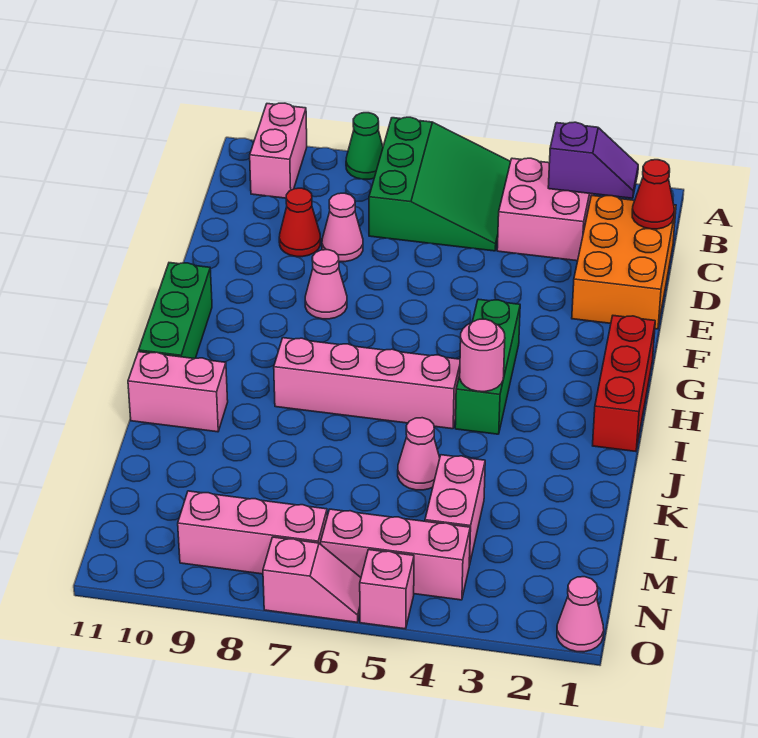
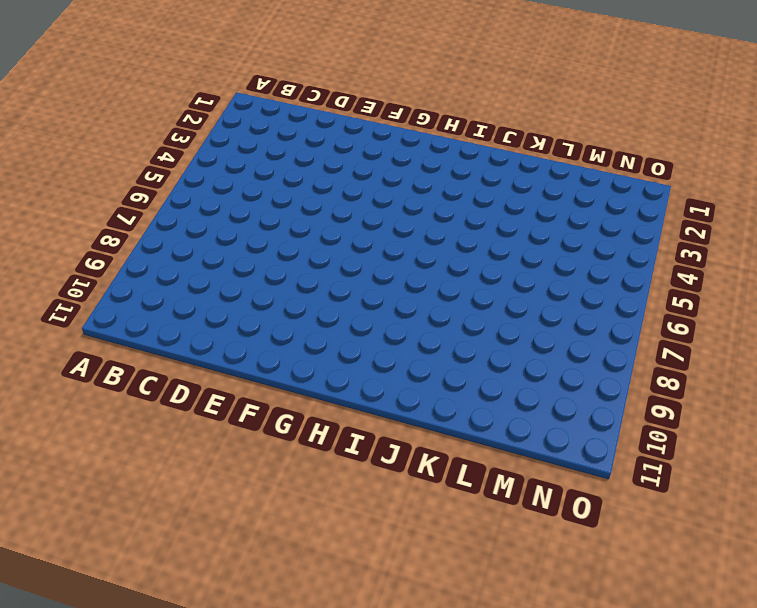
none -> green 3x3 slope [369,117,511,251]
none -> green 1x1 cone [346,113,383,179]
none -> pink 1x2 brick [250,103,307,198]

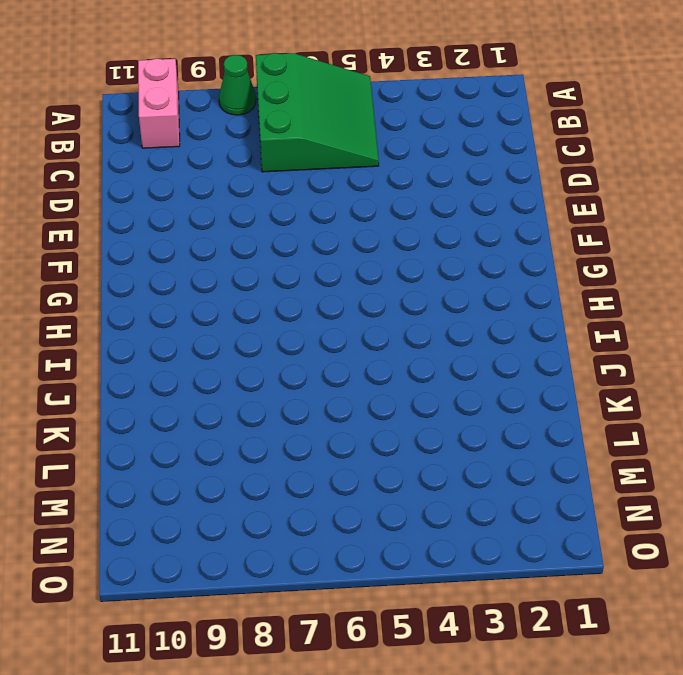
none -> pink 2x2 brick [497,158,593,261]
none -> orange 2x3 brick [572,196,676,329]
none -> pink 1x1 cone [322,193,363,262]

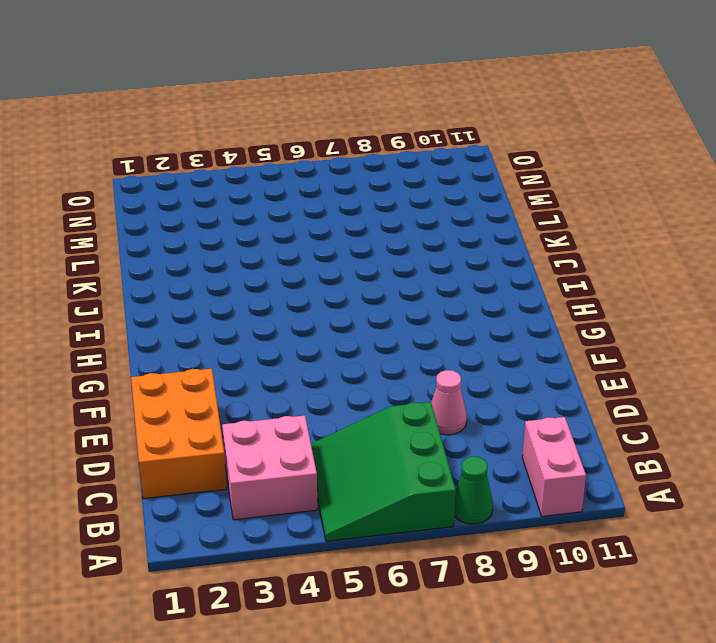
none -> red 1x1 cone [279,188,321,257]
none -> pink 1x1 cone [305,250,347,319]
none -> red 1x3 brick [593,316,655,452]

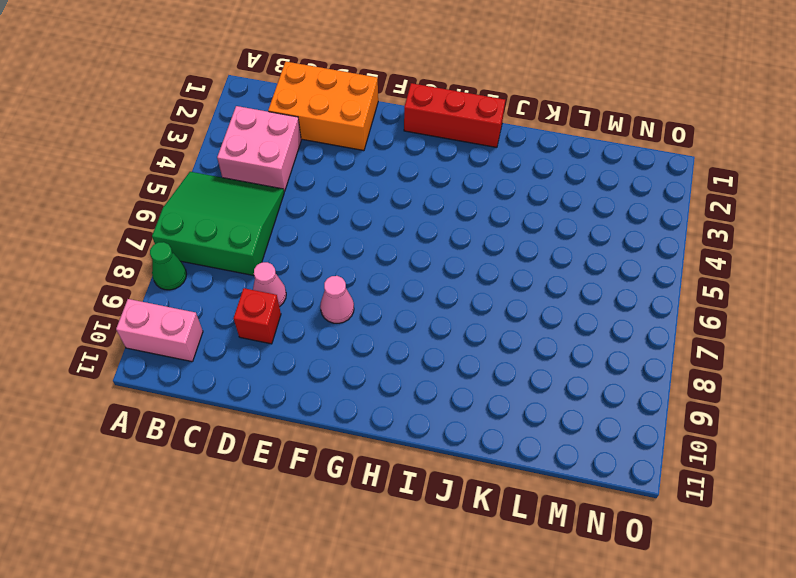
red 1x1 brick [234,288,281,344] -> red 1x1 cone [279,188,321,257]
none -> green 1x3 brick [455,299,520,434]
none -> green 1x3 brick [139,263,212,359]
none -> pink 1x4 brick [274,338,460,429]

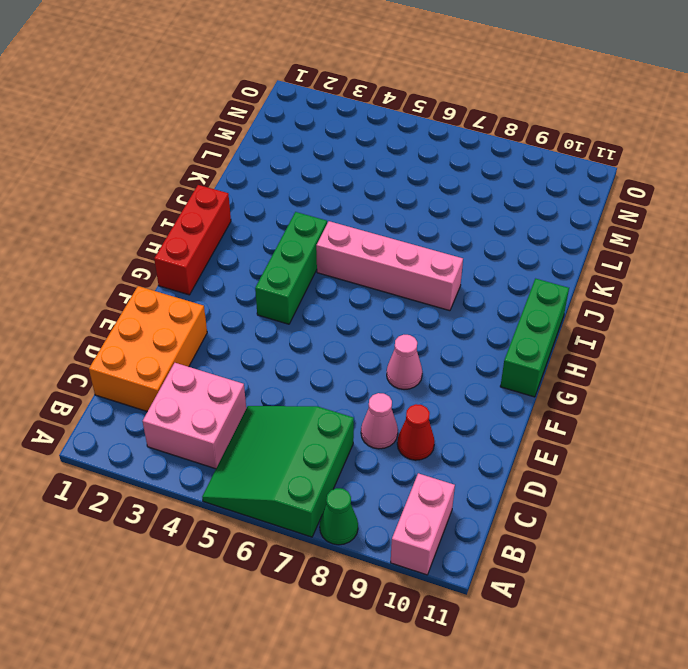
none -> pink 1x2 brick [128,352,228,432]
none -> pink 1x1 cone [398,418,440,490]
none -> pink 1x2 brick [425,455,485,565]

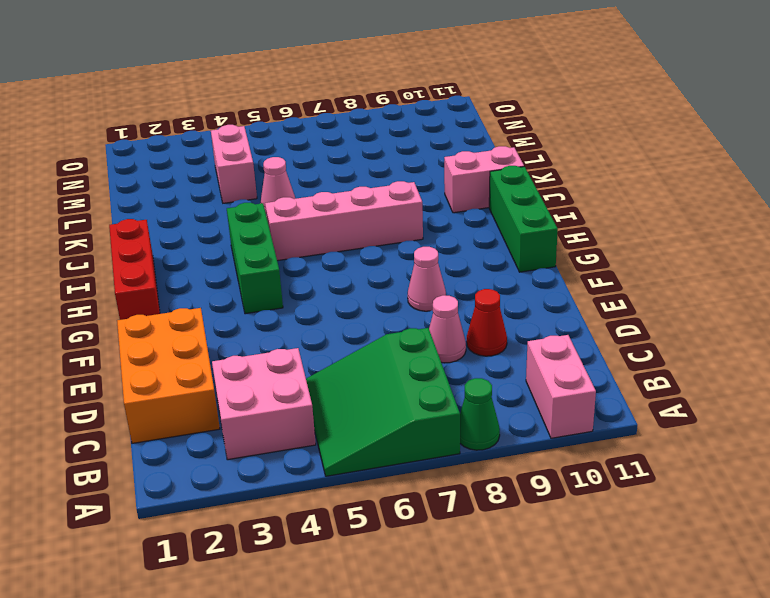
none -> pink 1x3 brick [321,509,470,600]
none -> pink 1x3 brick [178,491,327,574]
none -> pink 1x1 cone [557,577,604,652]

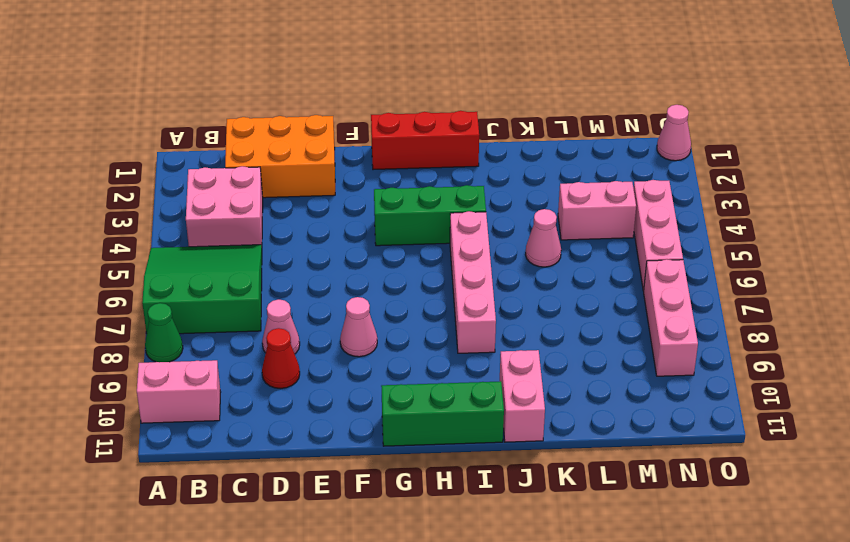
none -> pink 1x1 brick [360,550,414,629]
none -> pink 1x2 slope [263,537,361,622]
none -> purple 1x2 slope [548,122,638,198]

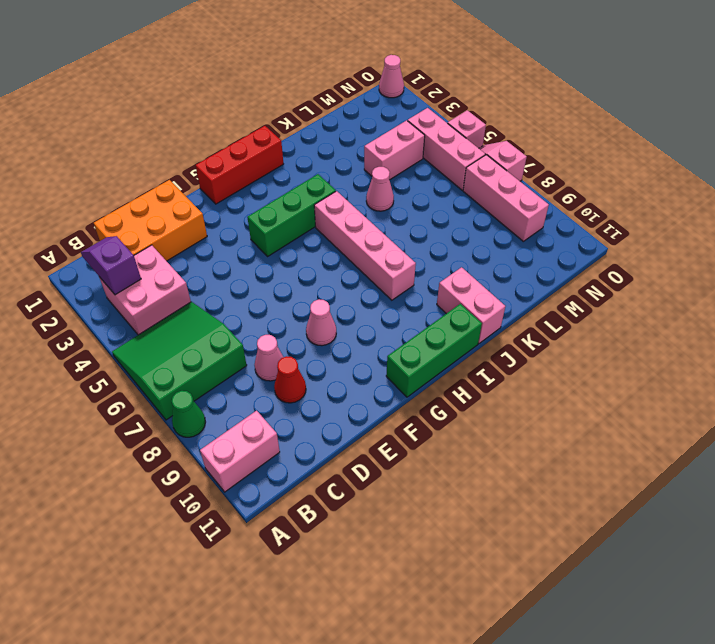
none -> red 1x1 cone [632,160,674,229]
none -> pink 1x1 round brick [460,319,505,392]

